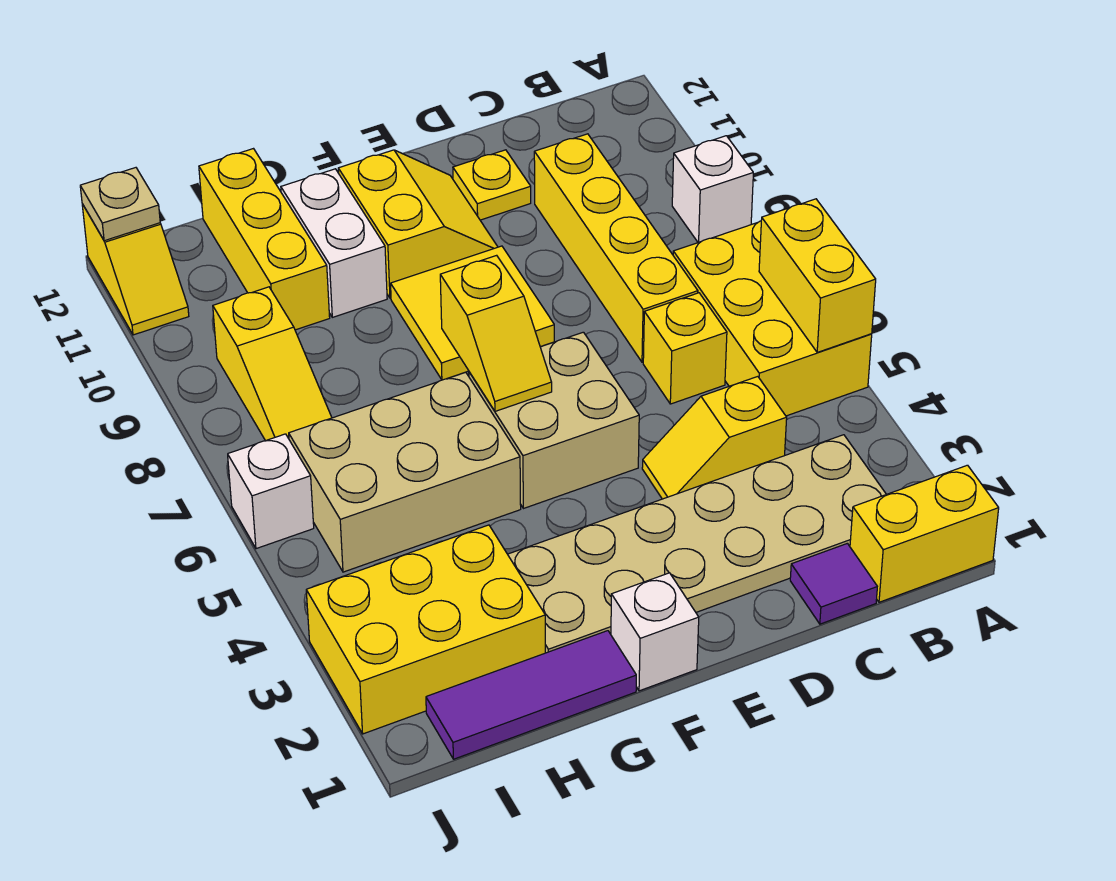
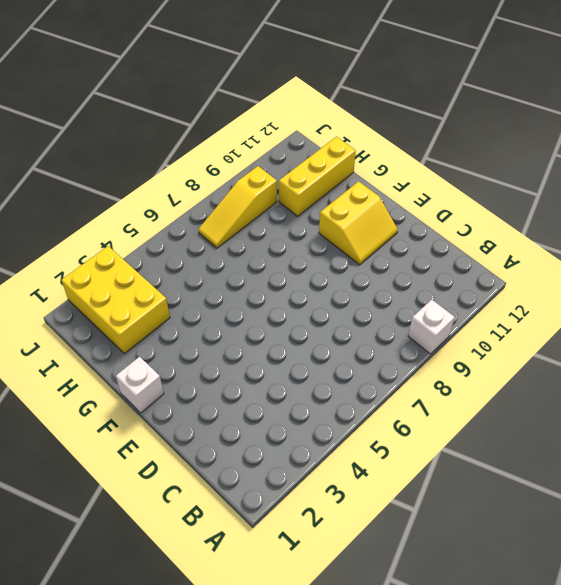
none -> yellow 1x2 brick [850,465,999,602]
none -> yellow 2x3 brick [673,221,872,416]
none -> tan 2x6 plate [508,435,886,653]

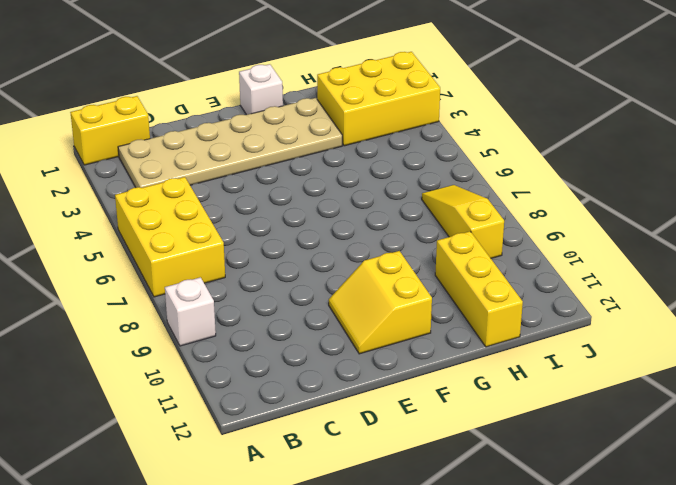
none -> purple 1x1 tile [790,543,877,624]
none -> yellow 1x2 slope [642,377,787,499]
none -> yellow 1x1 brick [643,293,727,404]

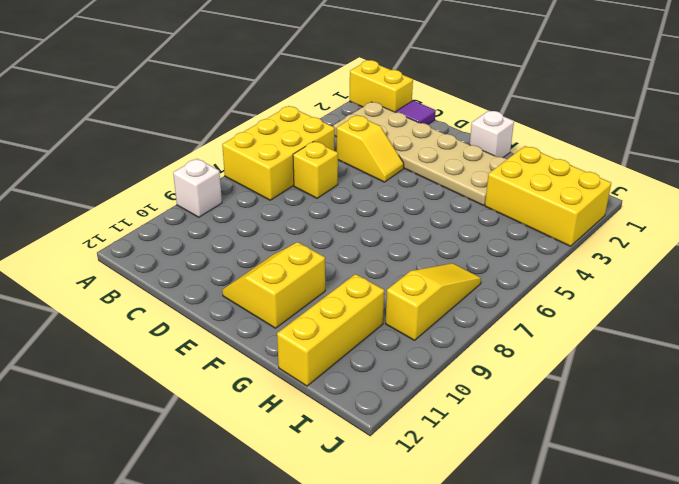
none -> yellow 1x4 brick [534,134,698,362]
none -> yellow 1x1 plate [453,150,531,220]
none -> tan 2x2 brick [469,332,639,509]

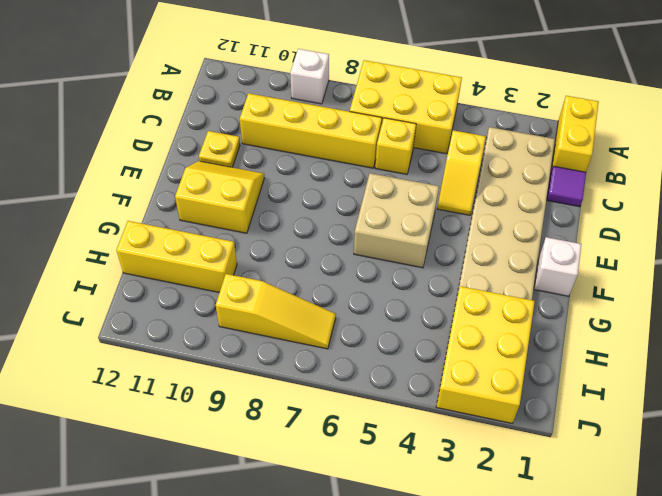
none -> yellow 2x2 tile [391,246,554,380]
none -> purple 1x3 tile [426,631,636,759]
none -> tan 2x3 brick [289,372,521,572]

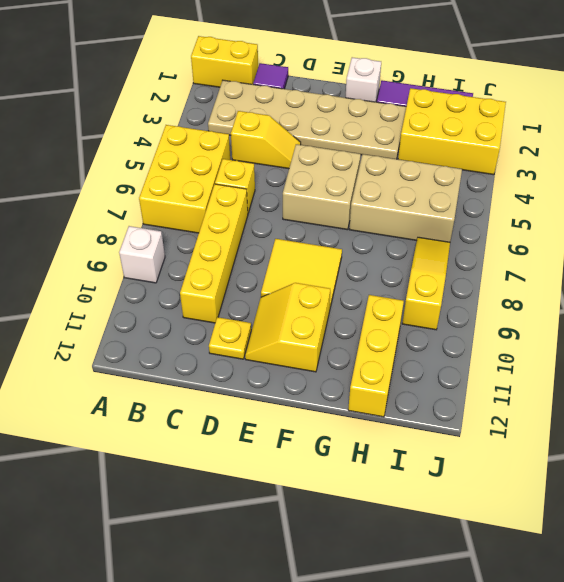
none -> white 1x2 brick [281,169,387,317]
none -> white 1x1 brick [228,434,314,549]
none -> yellow 1x2 slope [82,204,189,335]

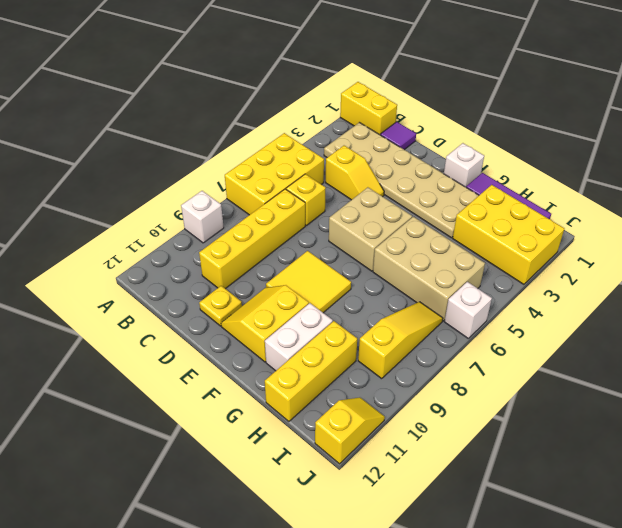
none -> yellow 1x2 brick [759,199,876,352]
none -> yellow 1x2 slope [440,255,552,411]
none -> tan 1x1 plate [80,168,160,241]

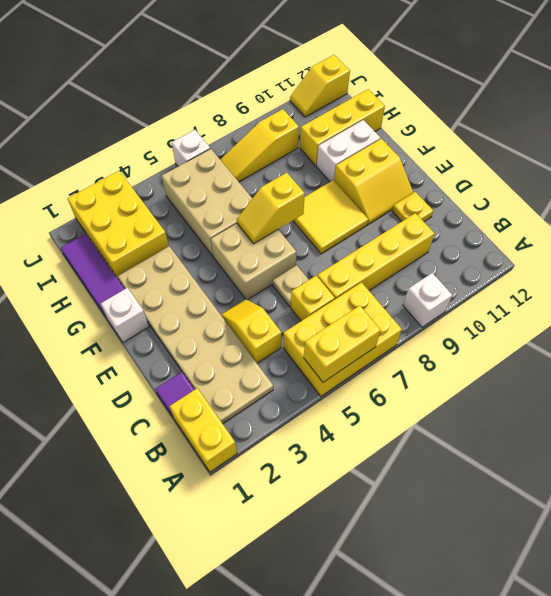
tan 1x1 plate [273,265,309,307] -> tan 1x1 plate moved to [80,168,160,241]

